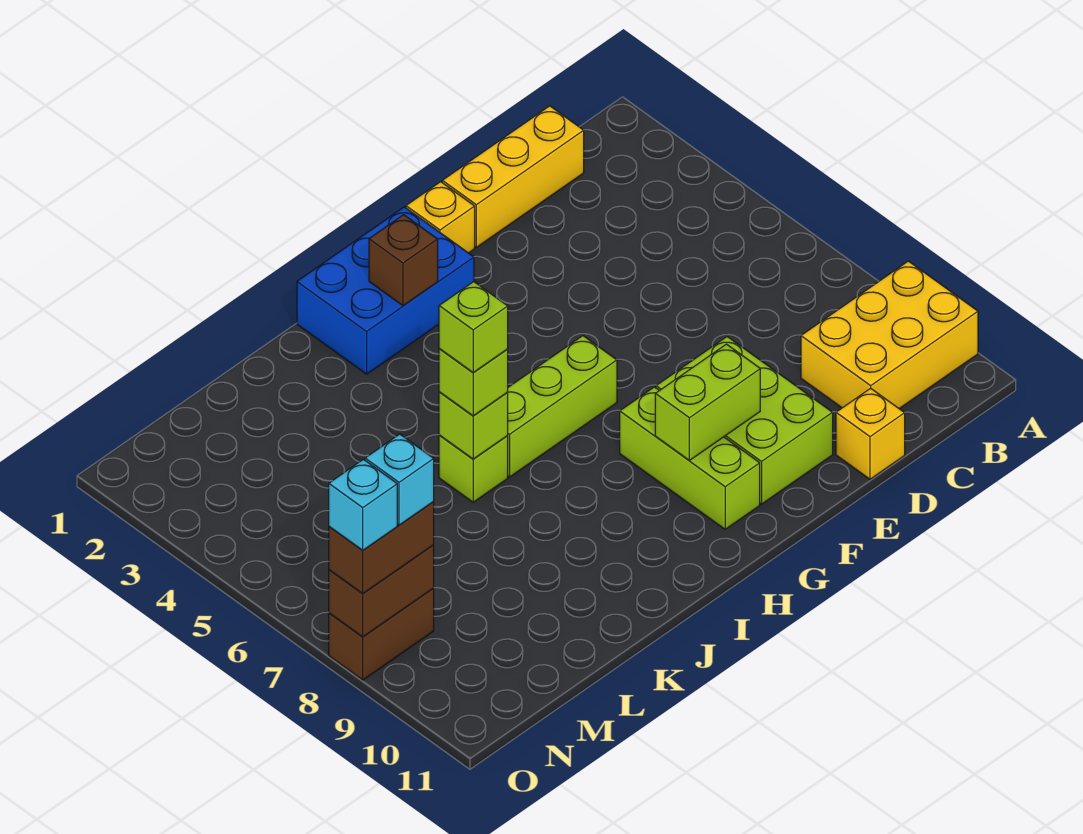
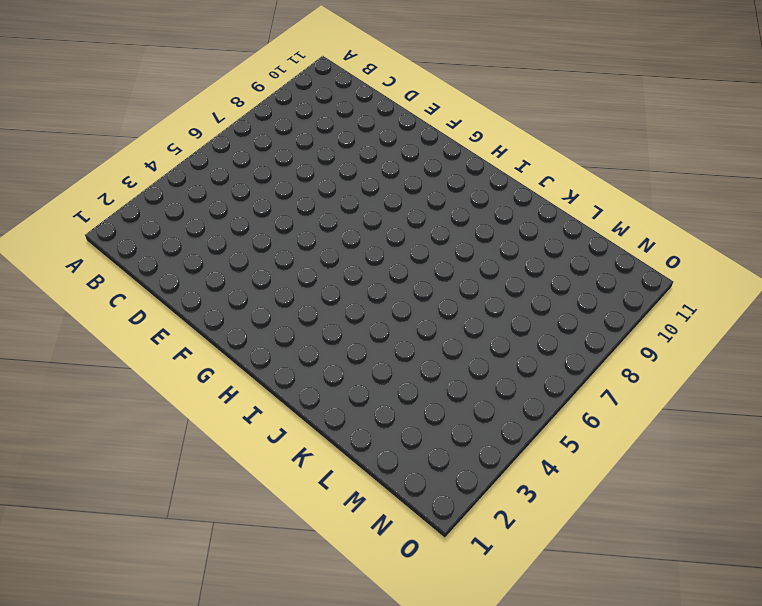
none -> yellow 2x3 brick [801,261,978,409]
none -> yellow 1x3 brick [442,106,584,247]
none -> yellow 1x1 brick [836,388,905,479]

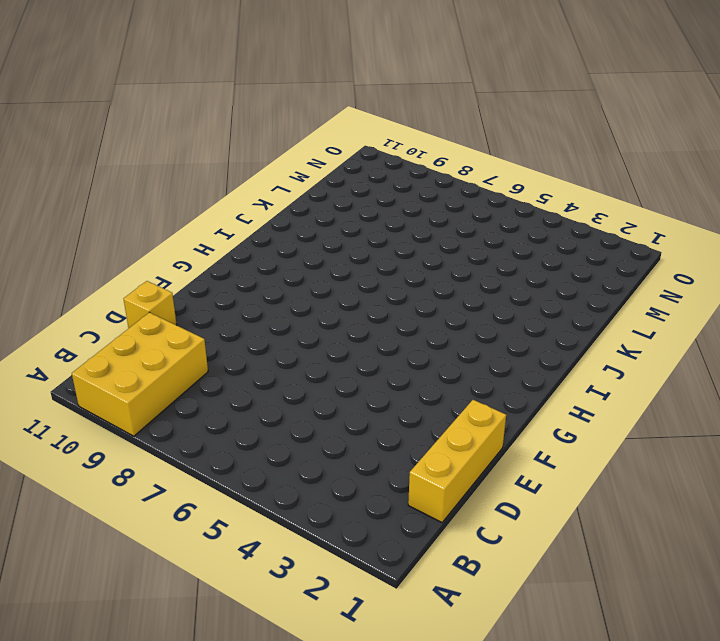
none -> lime 2x3 brick [656,337,833,504]
none -> yellow 1x1 brick [406,182,475,253]
none -> blue 2x3 brick [297,207,474,374]

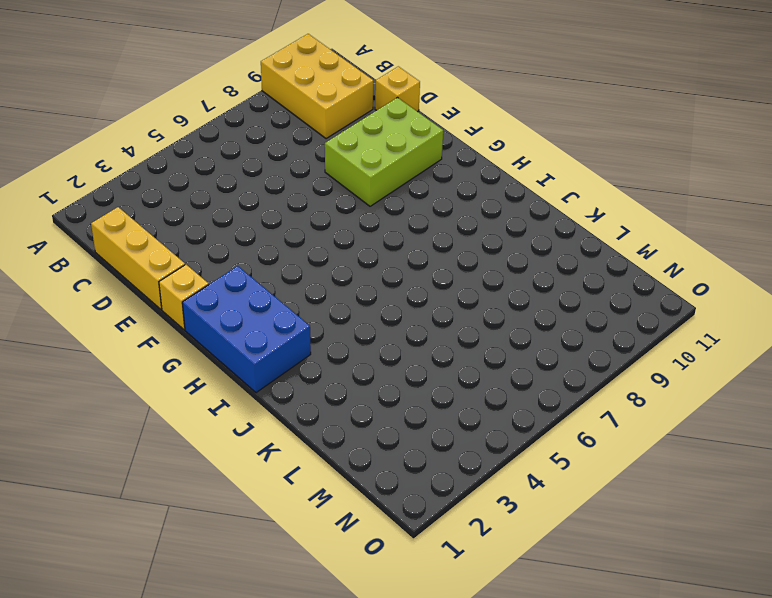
none -> lime 1x3 brick [508,336,617,477]
none -> lime 1x3 brick [620,387,760,529]
none -> lime 1x1 brick [439,435,508,502]

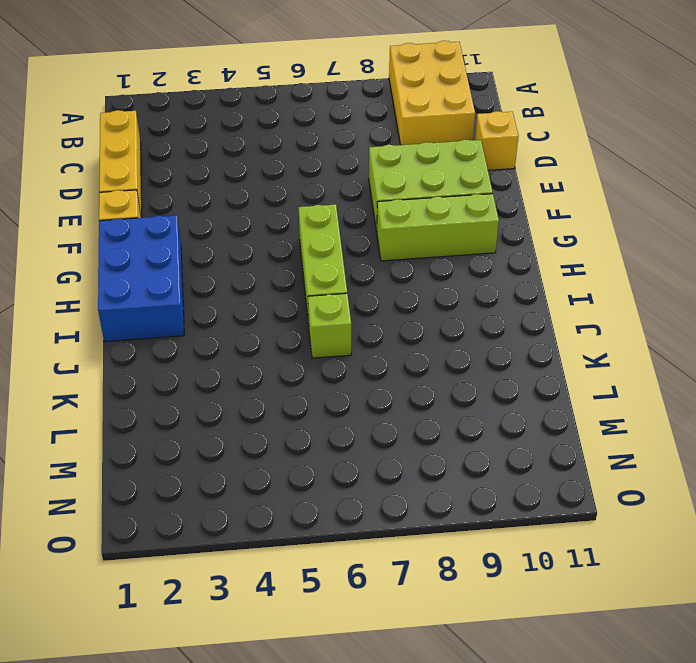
none -> brown 1x2 brick [329,588,434,680]
none -> lime 1x2 brick [655,344,760,460]
none -> brown 1x1 brick [369,215,438,306]

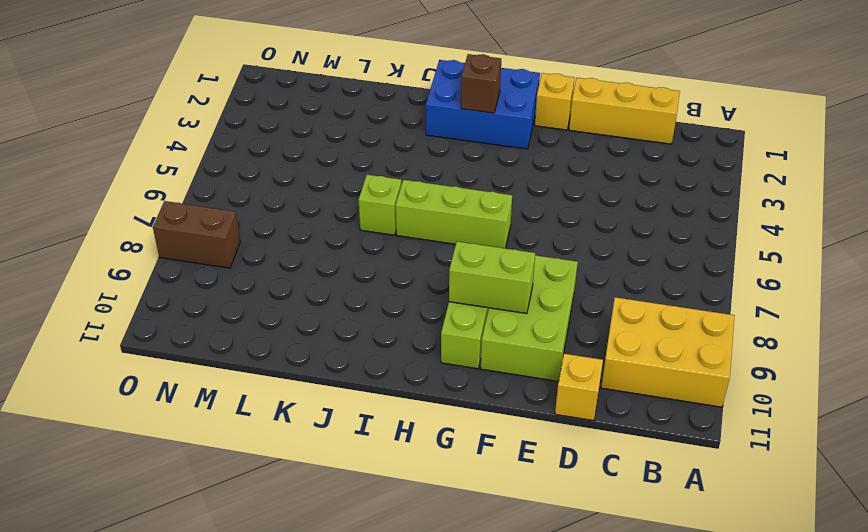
none -> lime 1x1 brick [439,392,508,459]
none -> brown 1x2 brick [329,545,434,637]
none -> lime 1x1 brick [439,349,508,416]

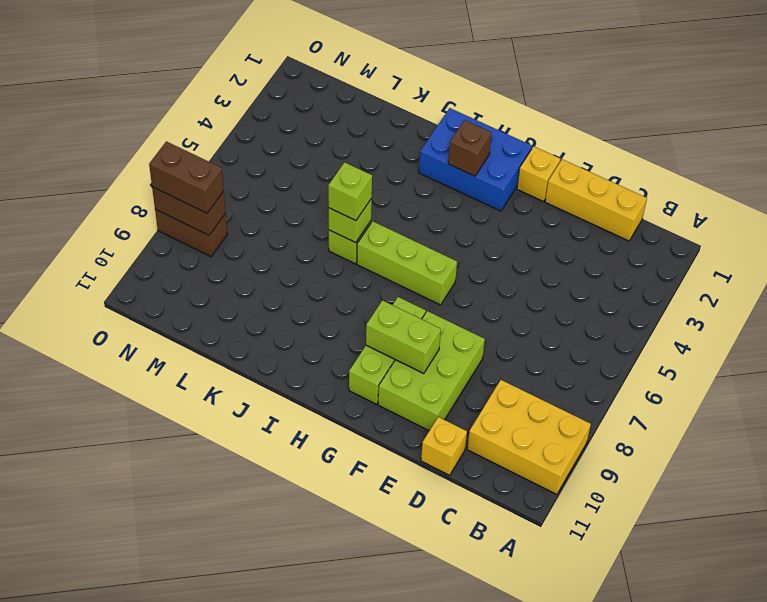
none -> lime 1x1 brick [439,282,508,373]
none -> cyan 1x1 brick [365,434,434,525]
none -> cyan 1x1 brick [329,459,397,550]

